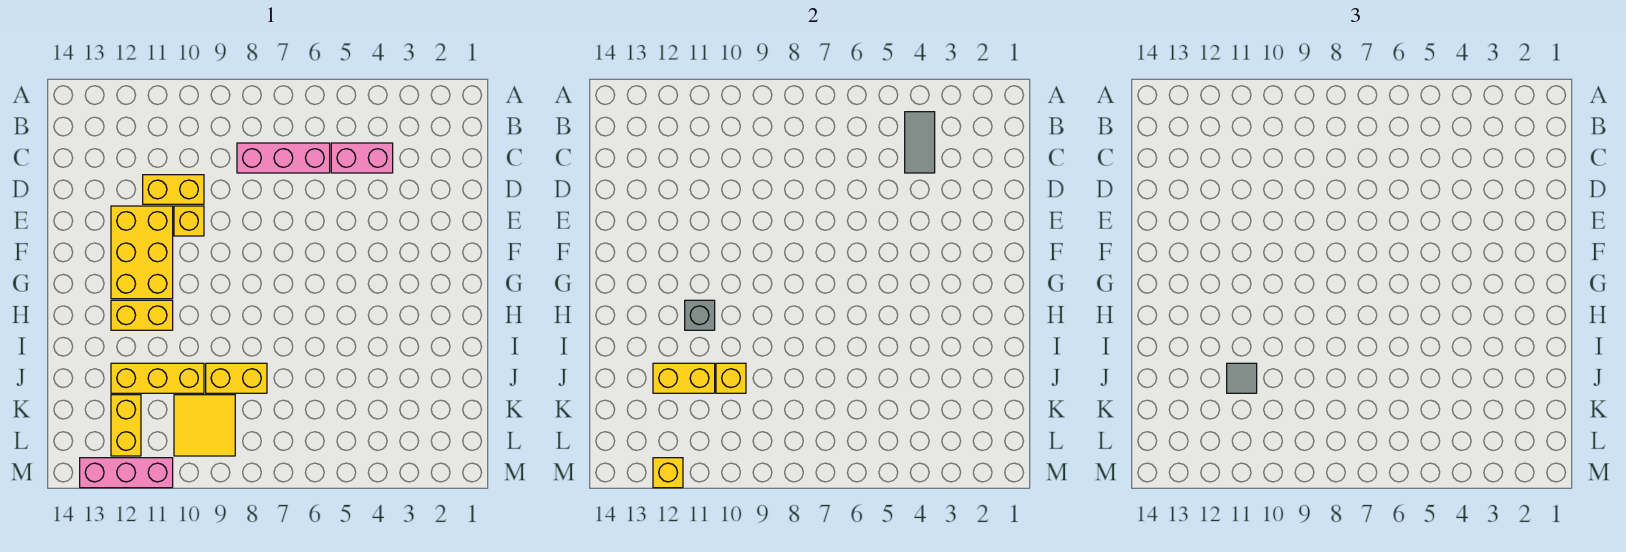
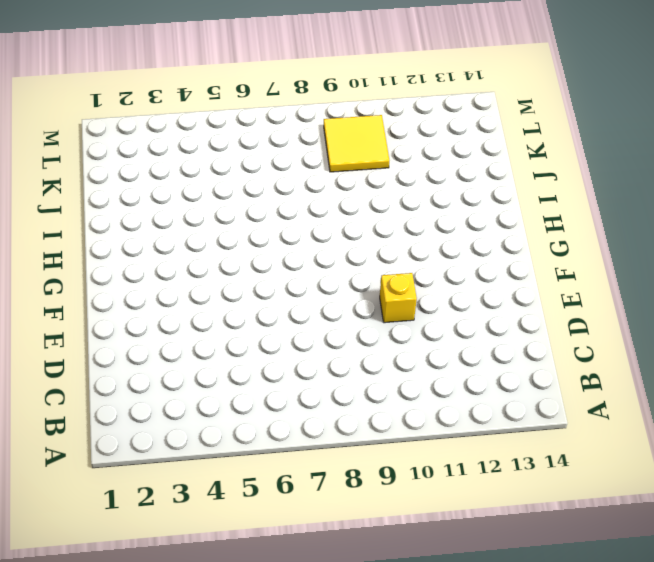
none -> pink 1x2 brick [331,143,393,173]
none -> pink 1x3 brick [237,143,330,173]
none -> yellow 1x2 brick [143,175,204,204]

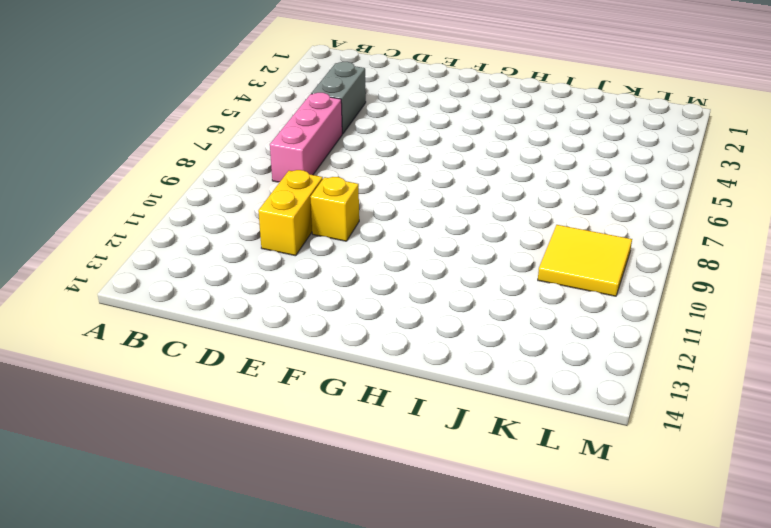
grey 1x2 brick [311,62,366,134] -> pink 1x2 brick [331,143,393,173]
none -> yellow 2x3 brick [111,206,173,299]
none -> yellow 1x2 brick [111,300,173,330]
none -> yellow 1x2 brick [206,363,267,393]

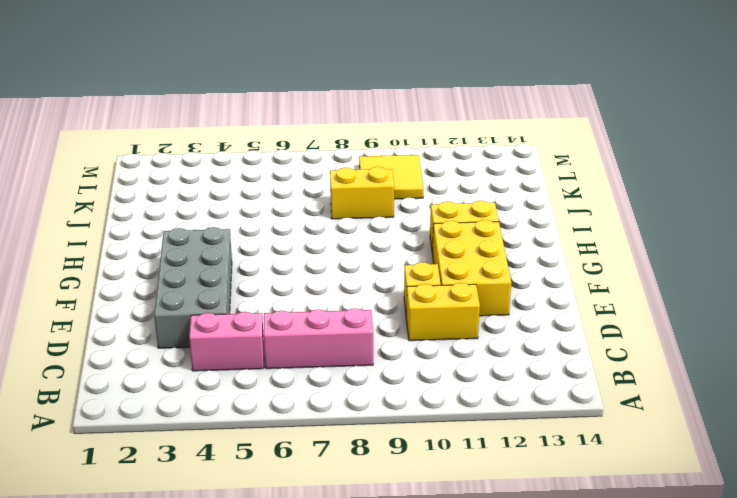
grey 2x4 brick [154,227,232,348] -> none
none -> yellow 1x3 brick [111,363,204,393]
none -> yellow 1x2 brick [111,395,141,456]
none -> pink 1x3 brick [80,458,173,488]

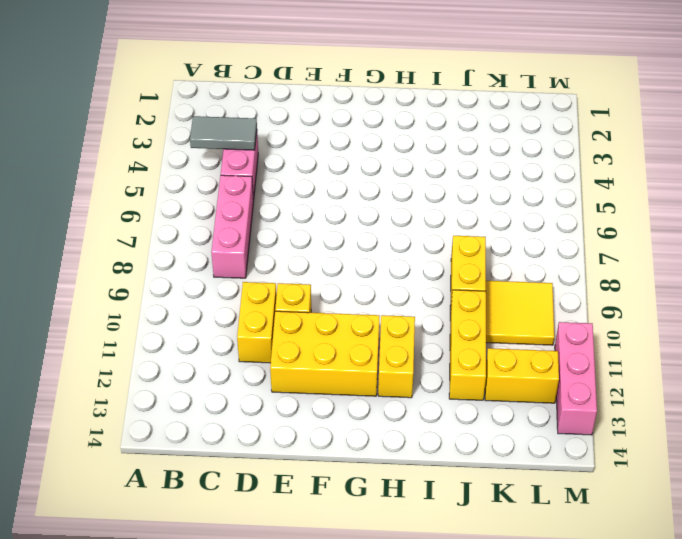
none -> grey 1x1 brick [685,300,715,330]
none -> yellow 1x1 brick [716,363,746,393]
none -> yellow 1x2 brick [653,363,715,393]

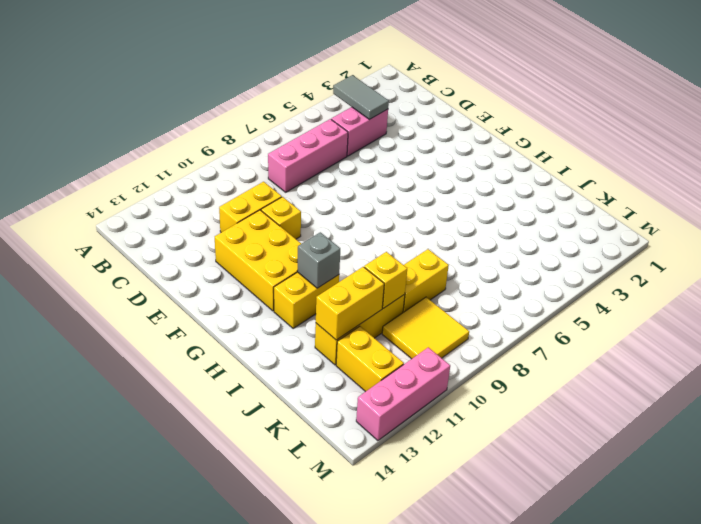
none -> yellow 1x1 brick [653,458,683,488]
none -> grey 1x1 tile [1227,363,1257,393]

